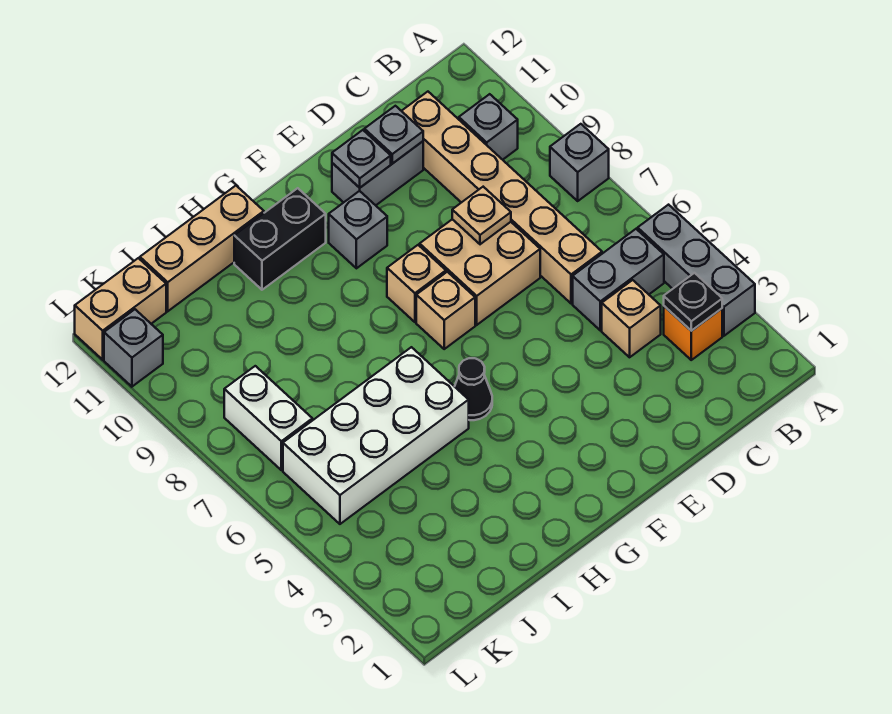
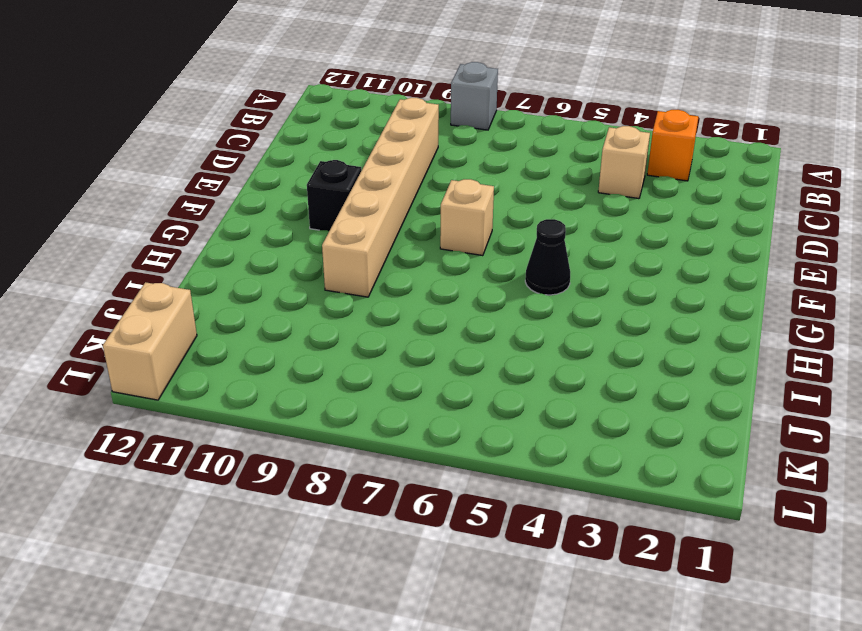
tan 1x6 brick [322,98,439,297] -> tan 1x6 brick turned to [402,92,602,303]
black 1x1 brick [307,160,362,231] -> grey 1x1 brick [329,191,387,268]
none -> grey 1x3 brick [638,205,755,336]
none -> grey 1x2 brick [573,229,664,330]
none -> grey 1x1 brick [459,94,518,160]

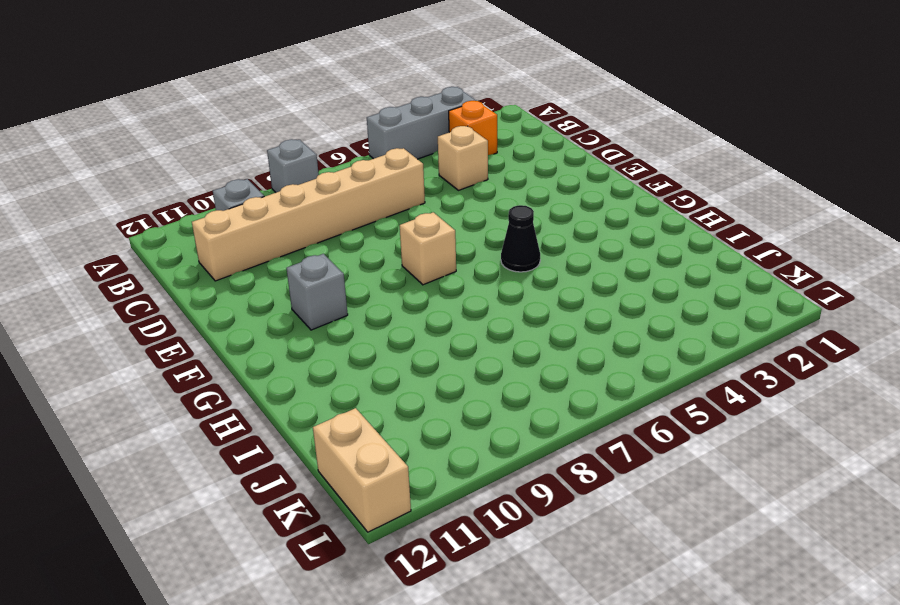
none -> grey 1x2 brick [573,229,664,330]
none -> tan 2x2 brick [420,219,540,325]
none -> grey 1x2 brick [332,141,423,205]

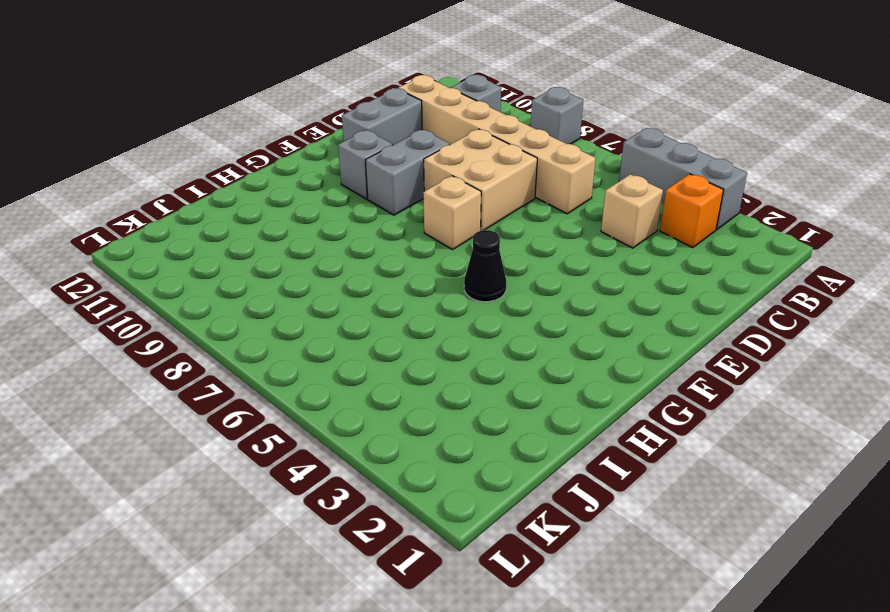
grey 1x2 brick [366,130,450,215] -> grey 1x2 brick moved to [573,229,664,330]
none -> tan 1x1 brick [387,245,446,322]
none -> black 1x2 brick [234,188,326,290]
none -> white 2x4 brick [283,347,469,524]

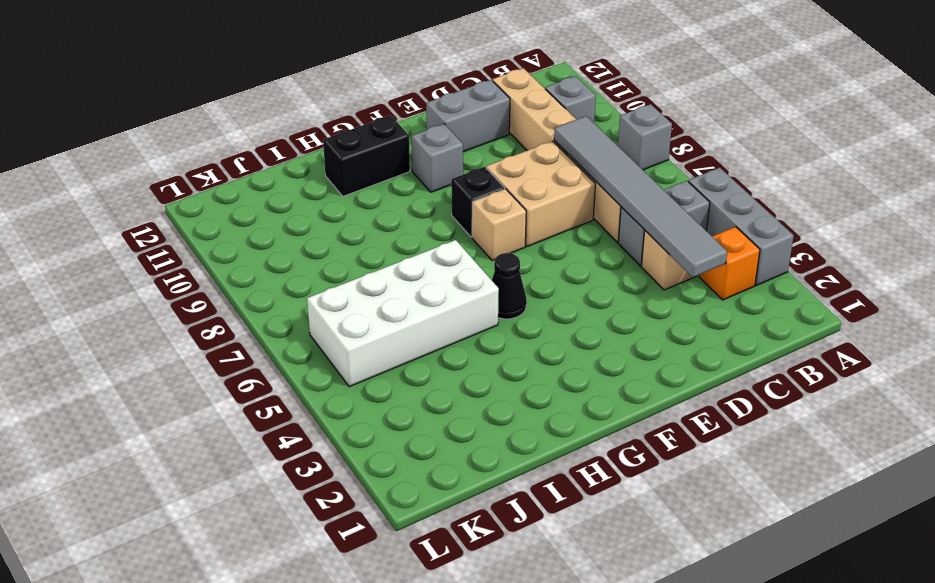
grey 1x6 tile [554,116,727,277] -> none
black 1x1 brick [451,167,505,237] -> tan 1x1 brick [387,245,446,322]
none -> tan 1x3 brick [140,186,264,311]
none -> white 1x2 brick [224,366,312,470]
none -> tan 1x2 brick [75,258,166,360]

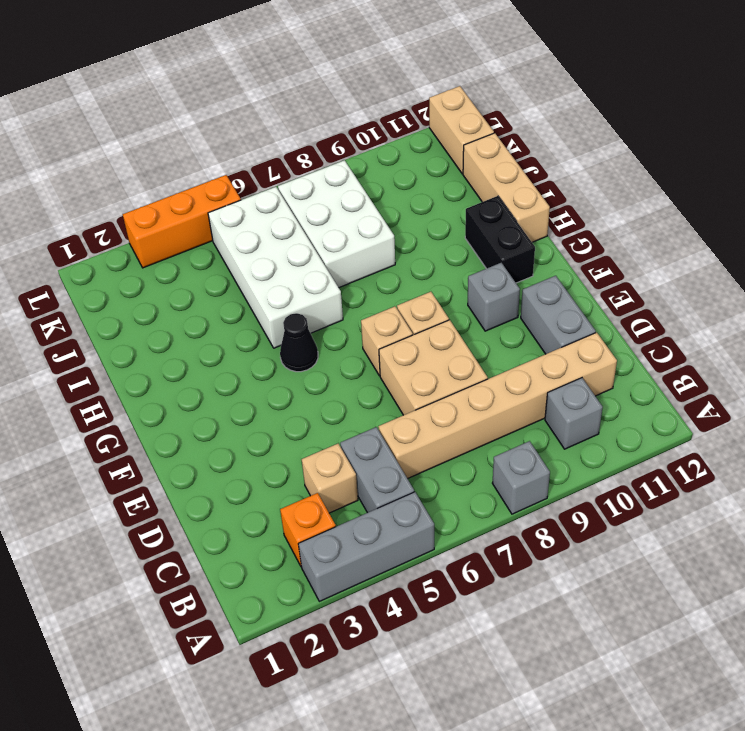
white 2x3 brick [278,160,395,288] -> white 1x2 brick [224,366,312,470]
orange 1x3 brick [123,175,241,268] -> none
none -> grey 1x1 brick [104,309,163,387]
none -> black 1x1 plate [664,273,722,331]
none -> tan 1x1 plate [452,187,511,244]

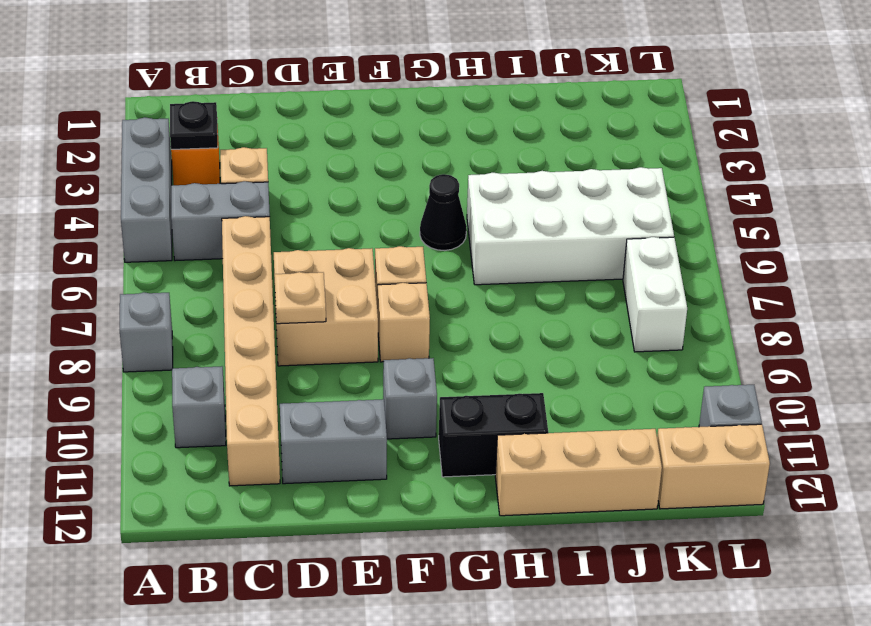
none -> grey 1x1 plate [364,106,423,164]
none -> grey 1x1 plate [332,130,391,188]

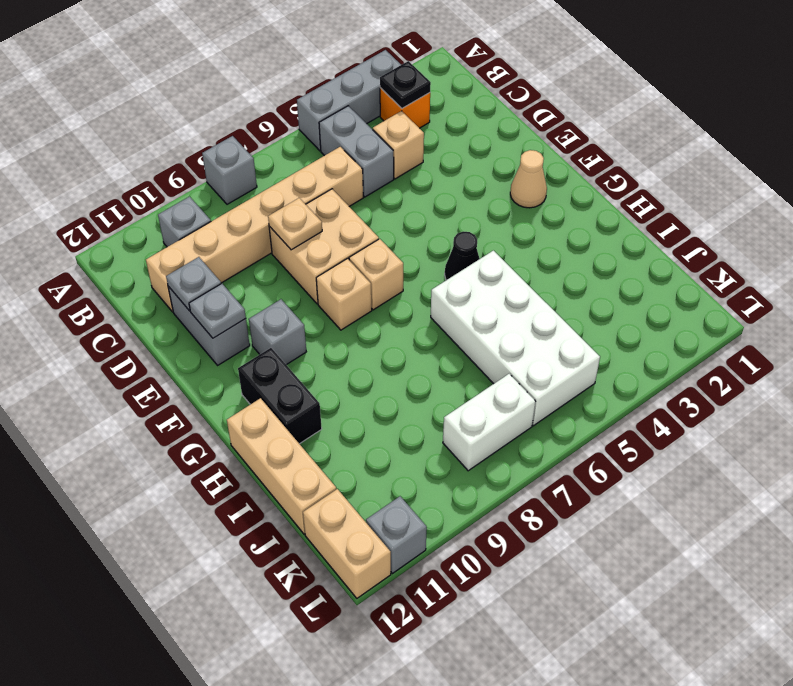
tan 1x1 cone [510,150,547,208] -> none

